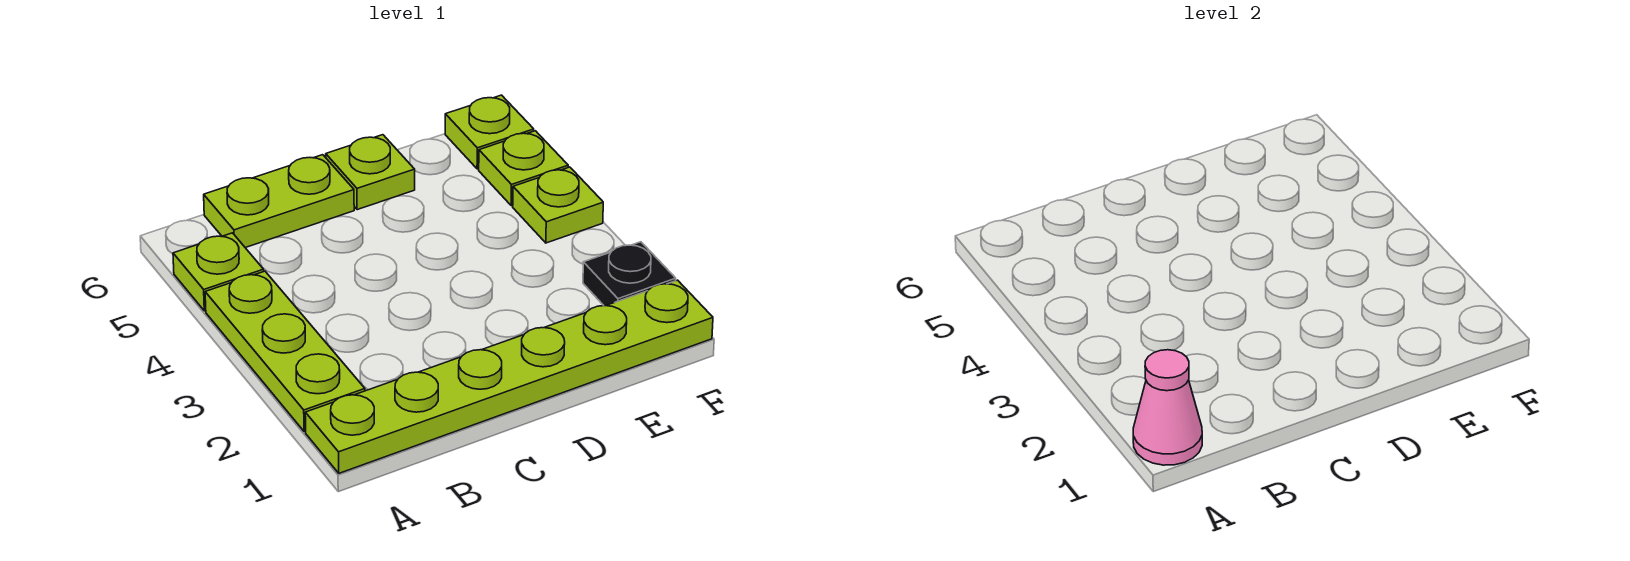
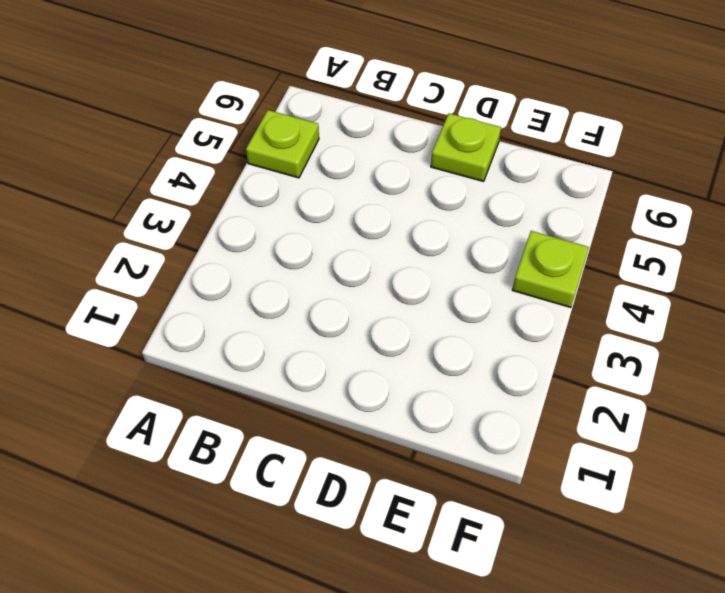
none -> lime 1x6 plate [305,280,713,473]
none -> lime 1x3 plate [205,271,365,432]

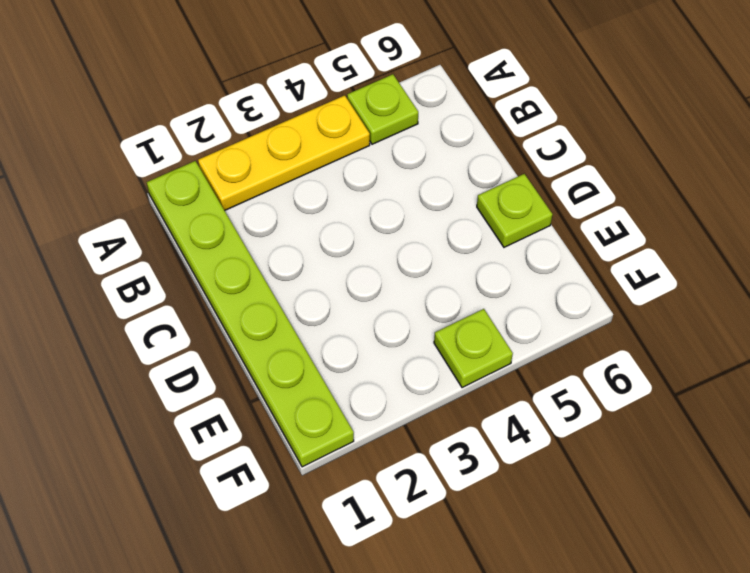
yellow 1x3 plate [198,95,370,211] -> lime 1x3 plate [205,271,365,432]
none -> lime 1x2 plate [204,155,354,248]
none -> black 1x1 plate [583,242,676,306]

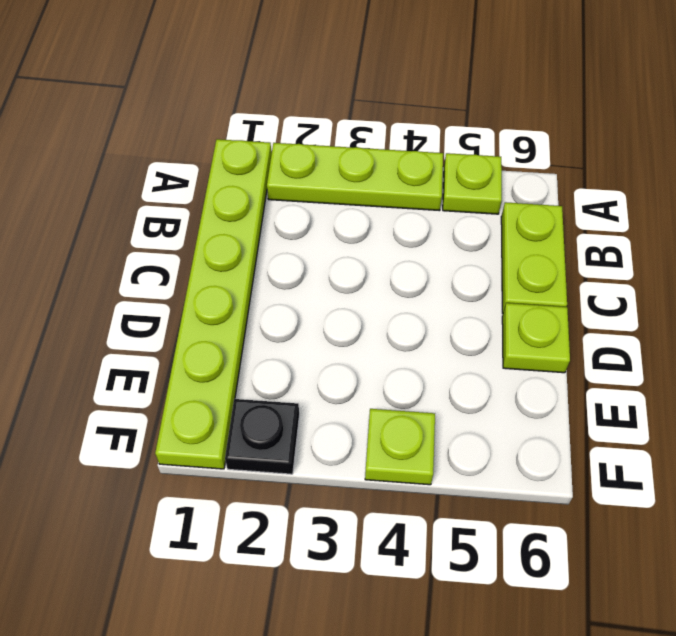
none -> lime 1x1 plate [479,131,568,206]
none -> lime 1x1 plate [445,95,534,169]

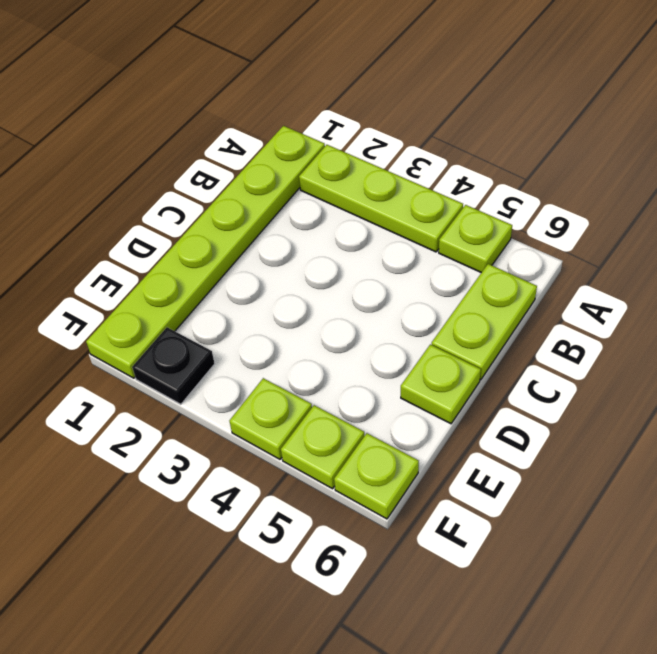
none -> pink 1x1 cone [1133,350,1202,465]

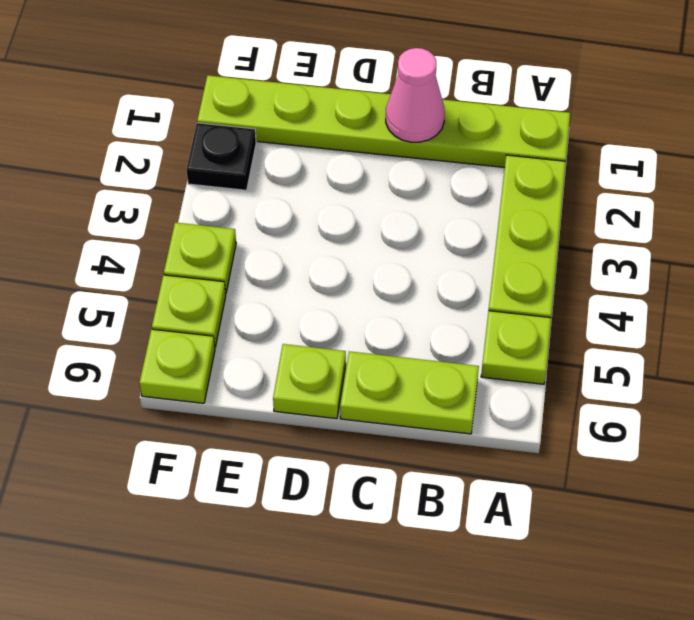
pink 1x1 cone [386,48,445,142] -> pink 1x1 cone moved to [1133,350,1202,465]

